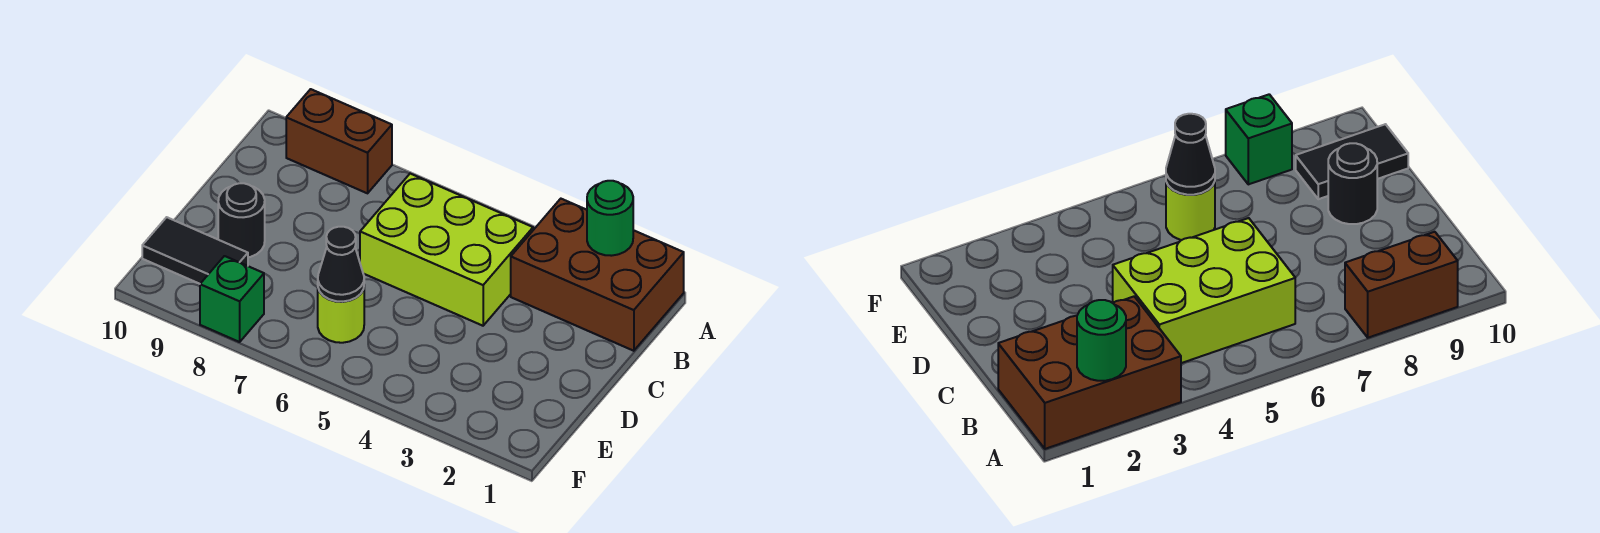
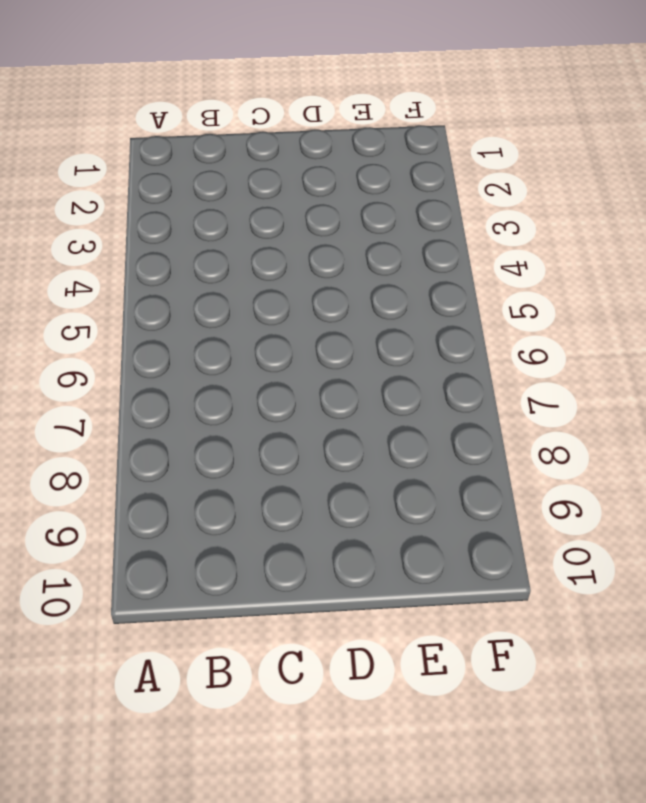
none -> brown 2x3 brick [511,199,684,351]
none -> brown 1x2 brick [286,89,392,193]

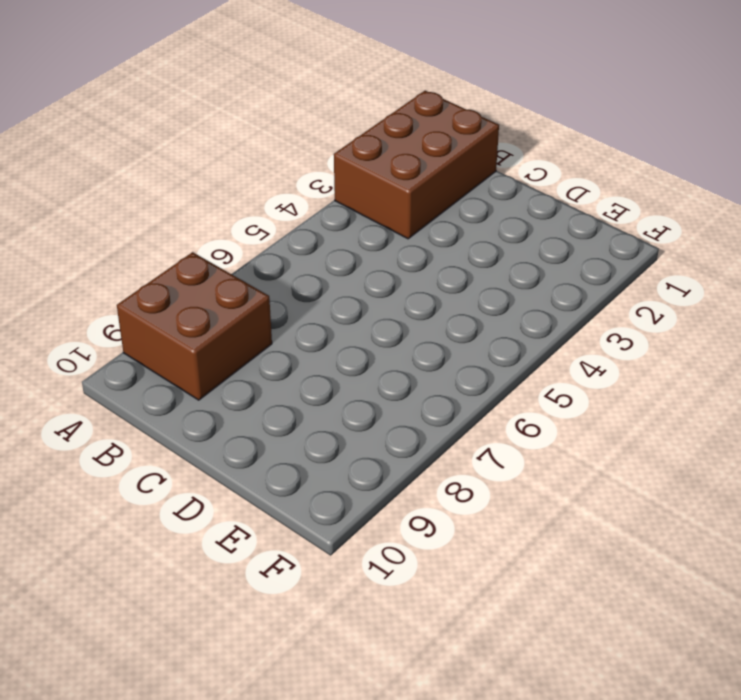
brown 2x2 brick [117,252,272,400] -> brown 1x2 brick [286,89,392,193]
none -> lime 2x3 brick [360,174,533,326]
none -> black 1x1 round brick [218,183,265,257]

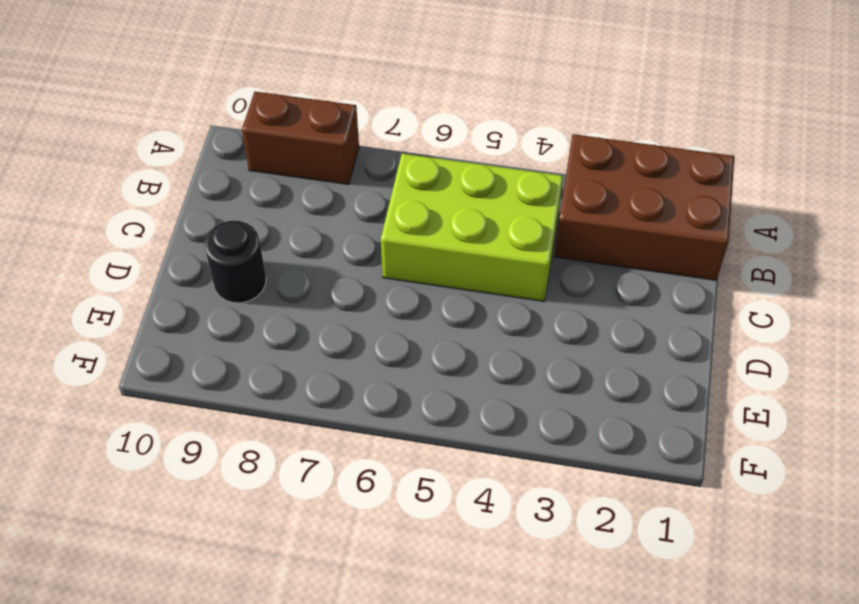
none -> lime 1x1 round brick [318,289,364,343]
none -> black 1x2 tile [142,217,248,284]

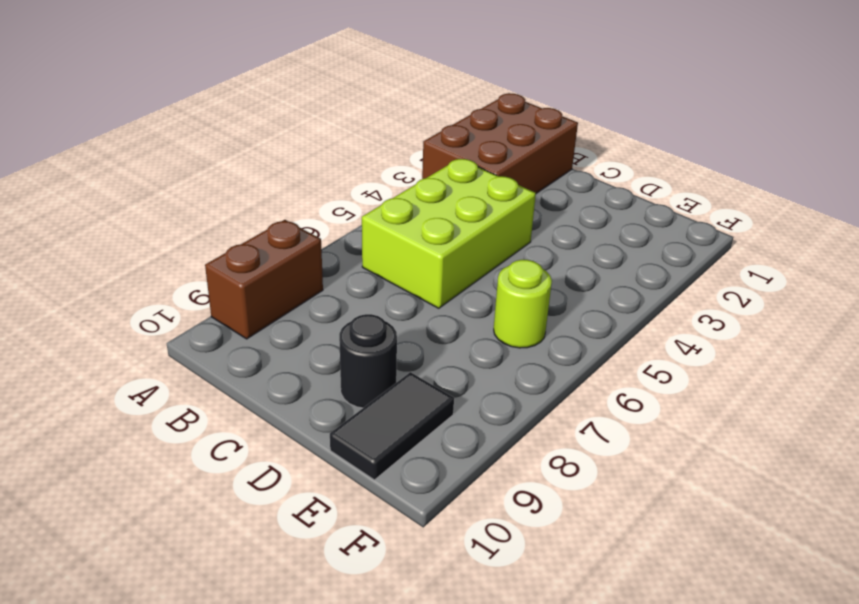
none -> green 1x1 brick [200,256,264,342]
none -> green 1x1 round brick [587,181,633,256]

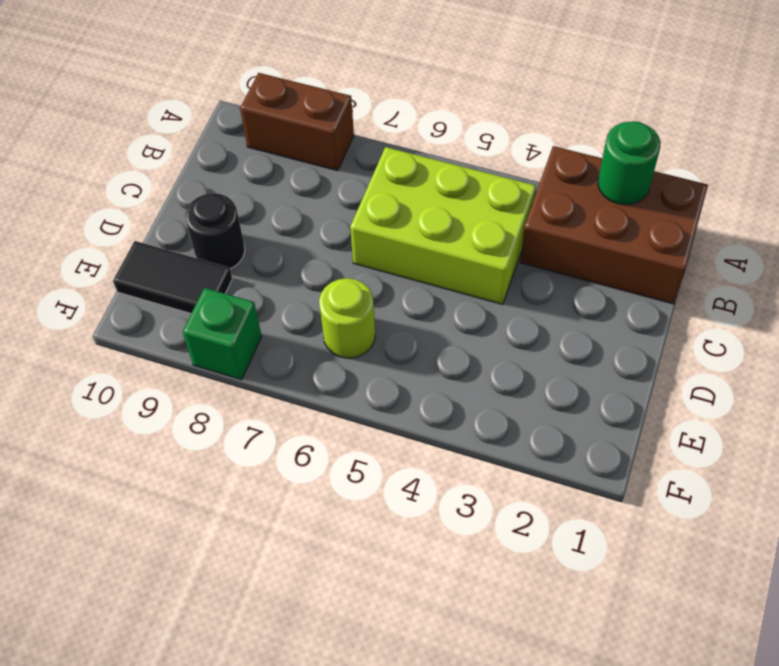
none -> black 1x1 cone [318,227,364,302]

